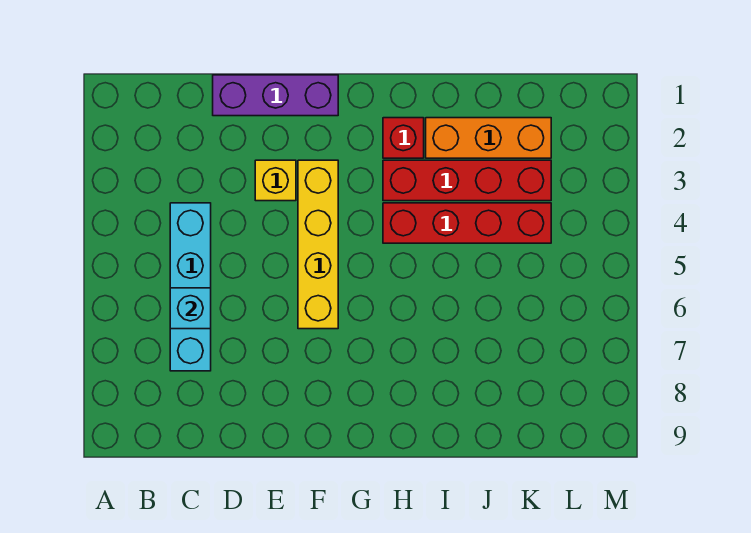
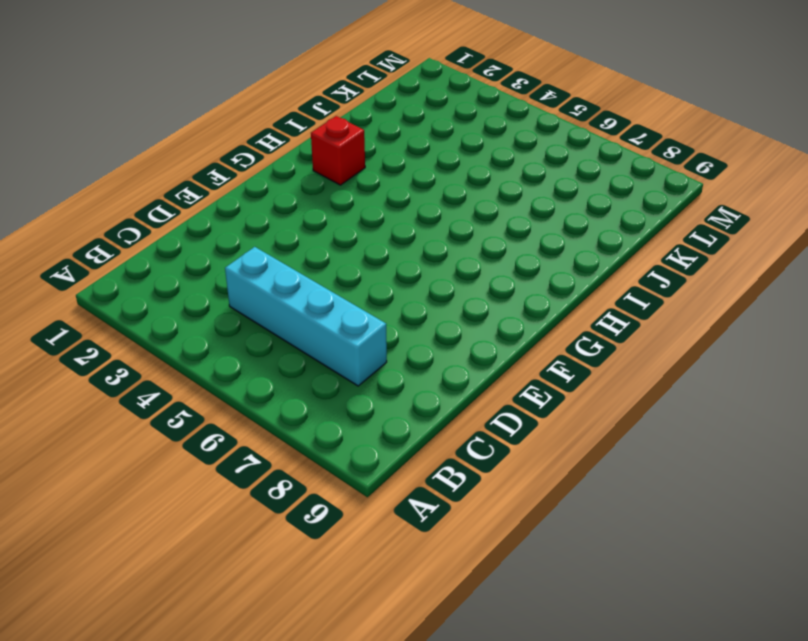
none -> purple 1x3 brick [213,75,338,116]
none -> yellow 1x1 brick [255,160,296,201]

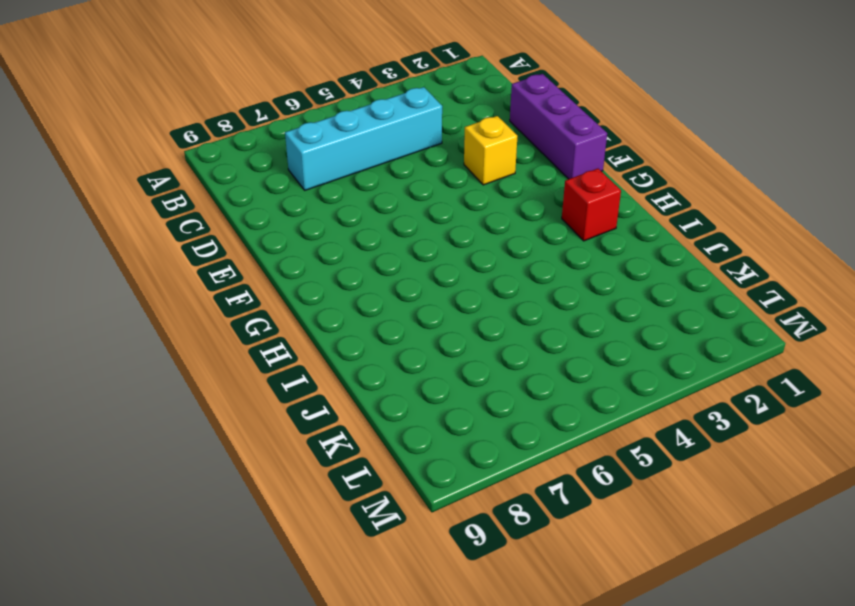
none -> yellow 1x4 brick [298,160,338,329]
none -> red 1x4 brick [383,160,551,201]

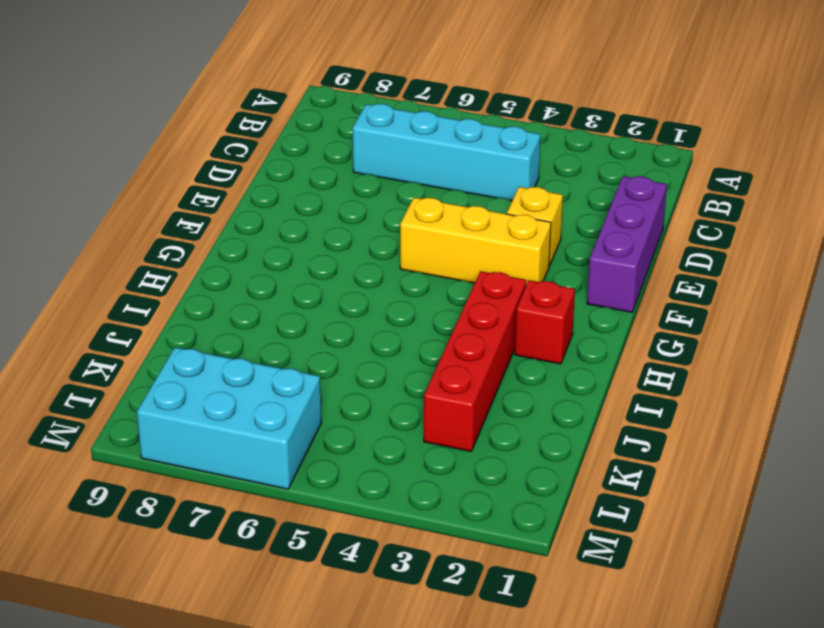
yellow 1x3 brick [400,198,551,285] -> yellow 1x4 brick [298,160,338,329]
cyan 2x3 brick [137,347,321,489] -> none
none -> red 1x4 brick [383,203,551,243]
none -> orange 1x3 brick [426,118,551,158]

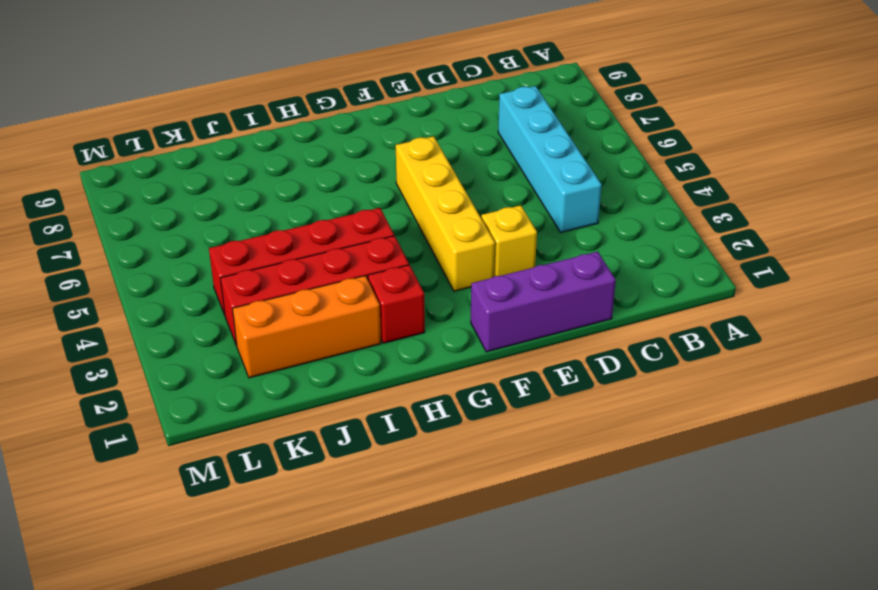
none -> cyan 1x1 brick [170,288,211,329]

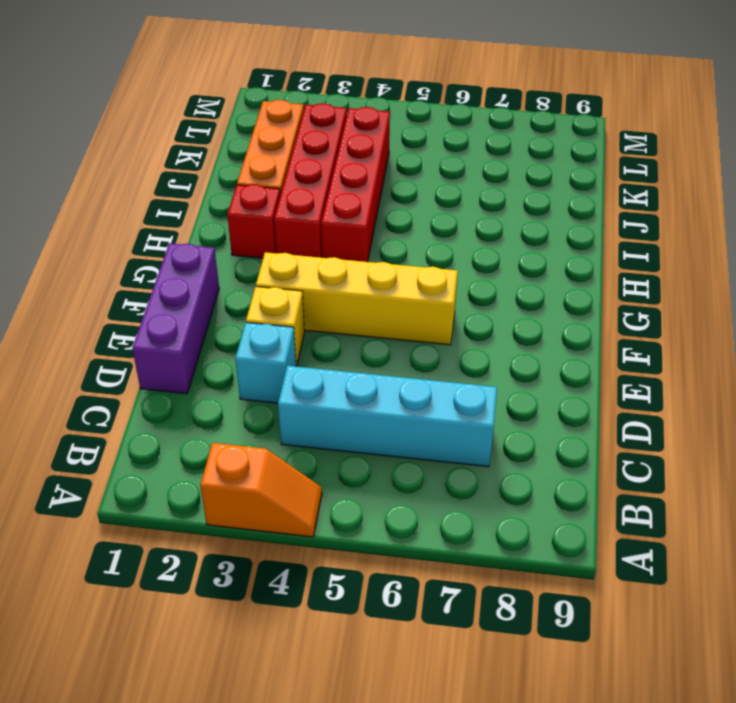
orange 1x2 slope [200,443,322,537] -> none
cyan 1x1 brick [235,323,296,403] -> cyan 1x1 brick moved to [170,288,211,329]

